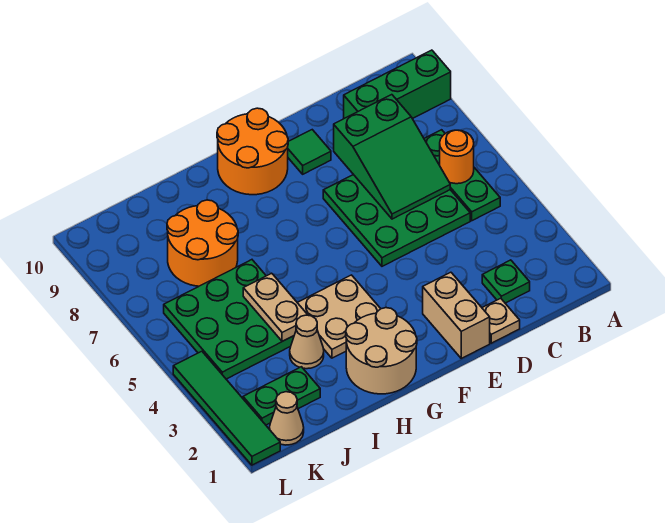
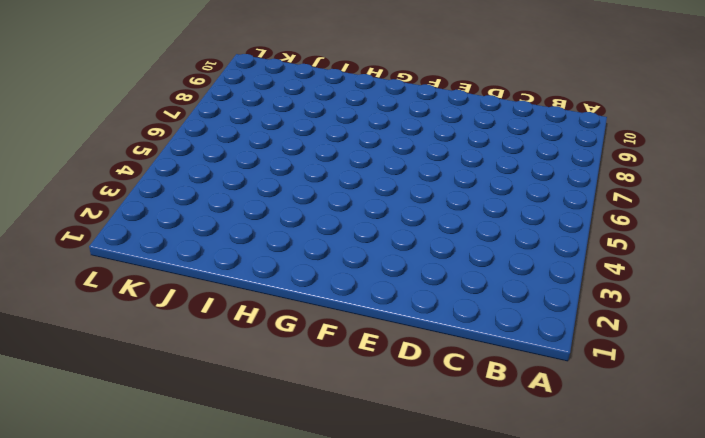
none -> green 1x3 brick [344,50,451,119]
none -> green 1x3 plate [424,130,500,221]
none -> green 1x1 plate [482,260,530,303]

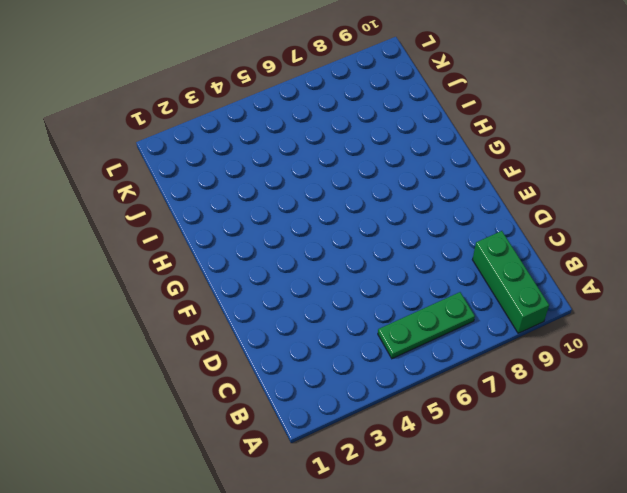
none -> green 1x1 plate [482,260,530,303]
none -> green 3x3 plate [323,175,470,266]
none -> tan 1x1 plate [482,298,520,343]

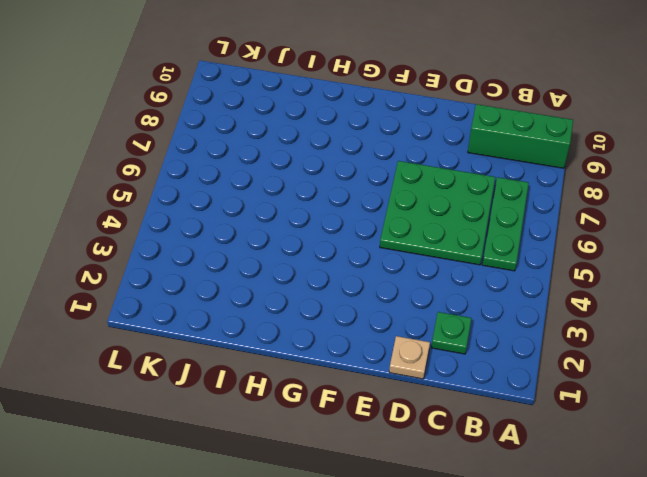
none -> tan 1x2 brick [423,272,490,358]
none -> green 1x1 tile [288,130,331,174]
none -> orange 2x2 round brick [217,108,288,195]

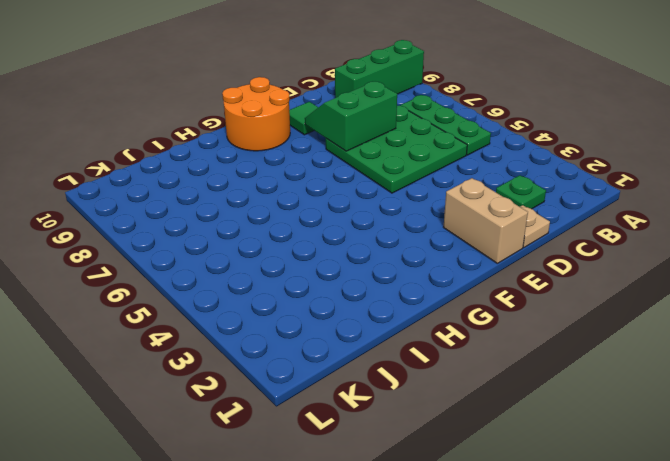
green 2x2 slope [305,81,397,151] -> green 2x3 slope [334,95,450,219]
none -> tan 2x2 round brick [346,308,417,394]
none -> tan 2x2 plate [297,275,381,358]
none -> tan 1x1 cone [290,315,324,369]

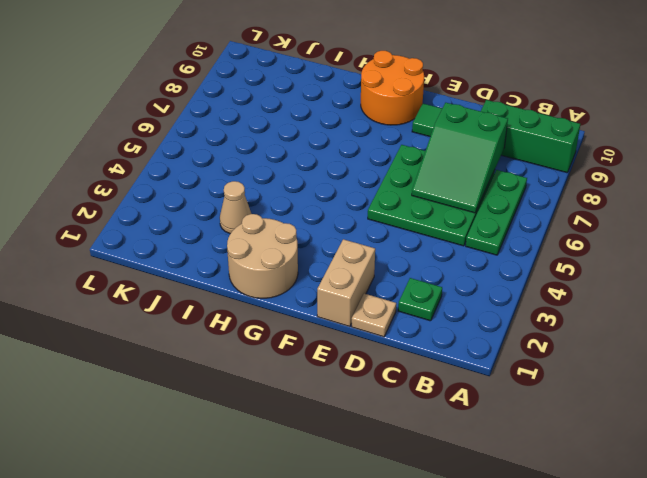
none -> tan 2x2 plate [297,275,381,358]
none -> green 3x3 plate [164,260,294,379]
none -> orange 2x2 round brick [167,200,238,286]

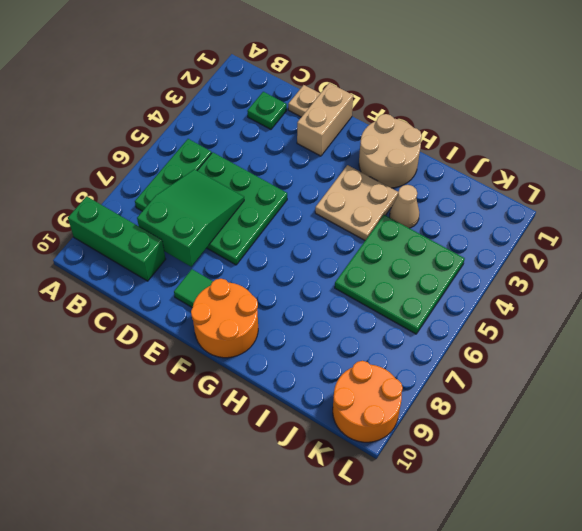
orange 2x2 round brick [333,361,403,442] -> orange 2x2 round brick moved to [167,200,238,286]
none -> green 1x2 plate [243,367,320,425]
none -> tan 1x1 cone [269,392,304,445]
none -> green 1x4 tile [173,351,280,465]

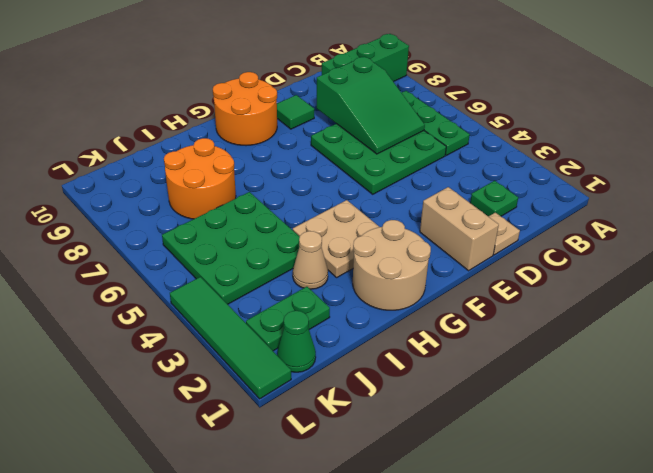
green 1x1 cone [277,311,316,372] -> tan 1x1 cone [269,392,304,445]
none -> orange 1x1 round brick [440,130,474,184]
none -> tan 1x2 plate [243,273,307,341]

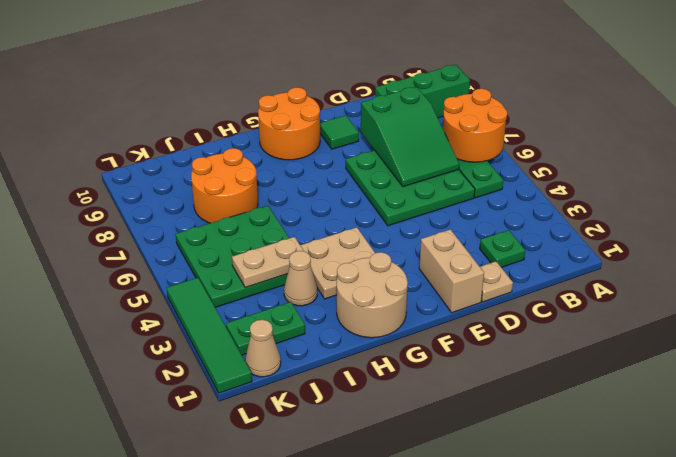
orange 2x2 round brick [443,89,507,162] -> orange 1x1 round brick [440,130,474,184]
tan 1x2 plate [232,237,304,288] -> tan 1x2 plate turned to [243,273,307,341]

